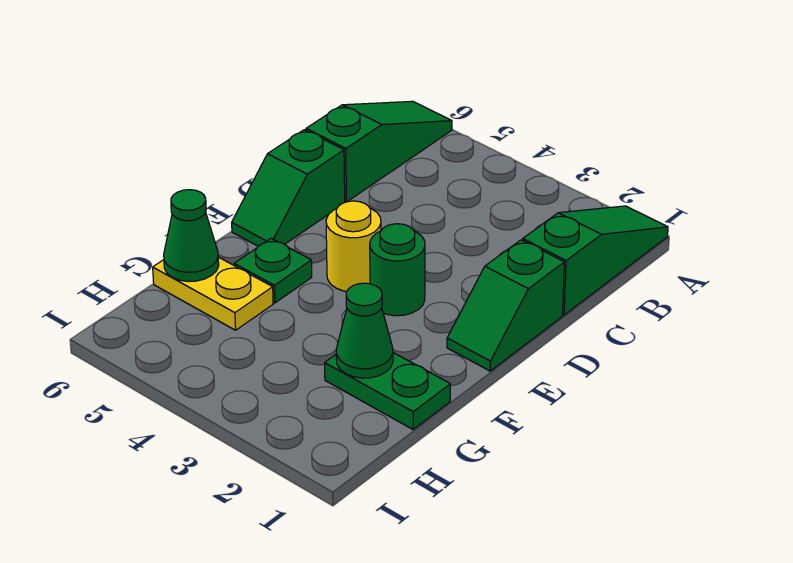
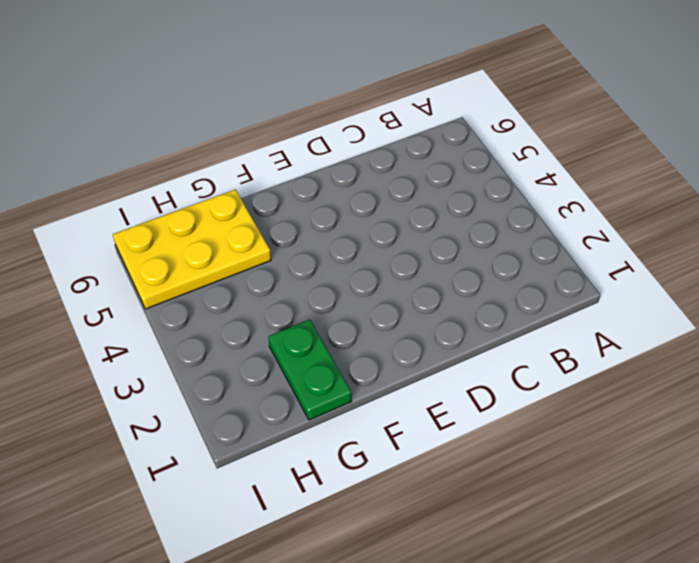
yellow 2x3 plate [113,190,271,309] -> yellow 1x2 plate [153,257,273,330]
none -> green 1x3 slope [523,206,668,315]
none -> green 1x3 slope [306,101,452,202]

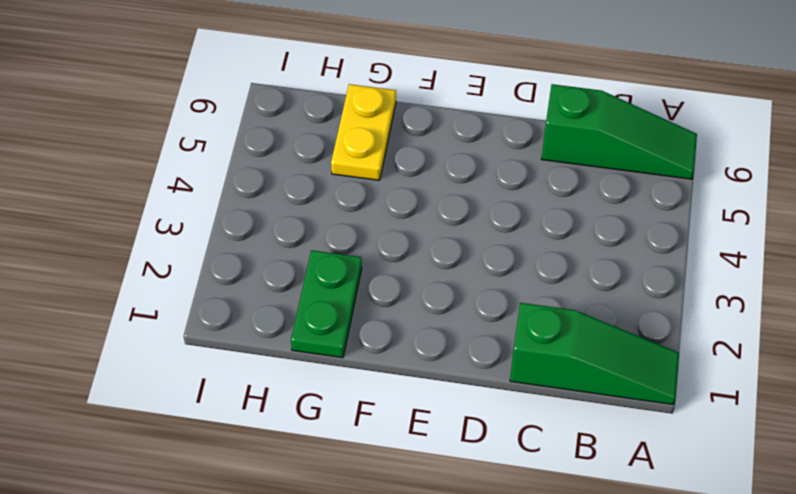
none -> green 1x2 slope [447,240,564,371]
none -> green 1x2 slope [232,130,345,246]

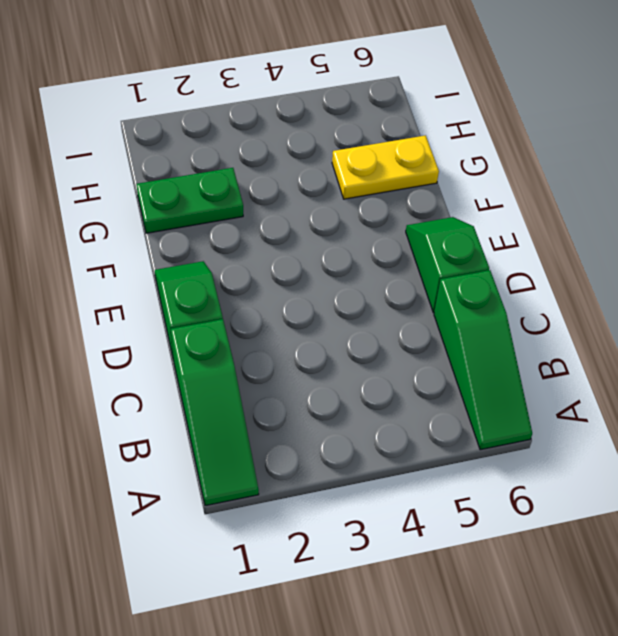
none -> green 1x1 round brick [370,224,425,316]
none -> yellow 1x1 round brick [326,201,381,292]

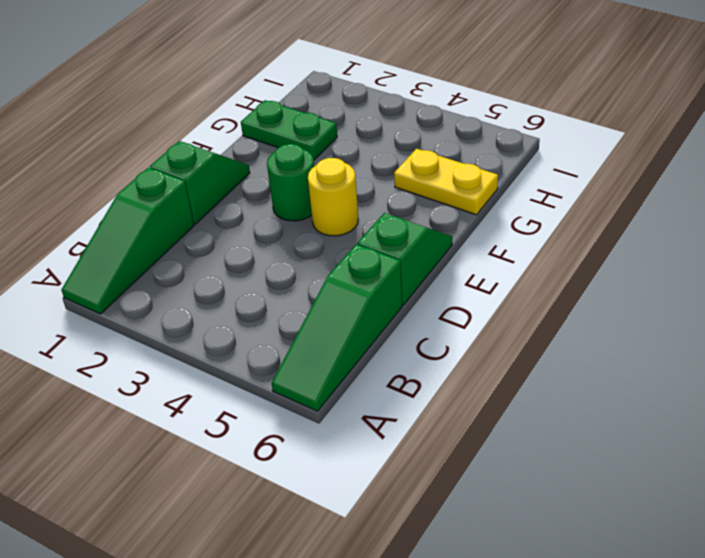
none -> green 1x1 plate [234,238,312,303]
none -> green 1x1 cone [336,283,393,378]

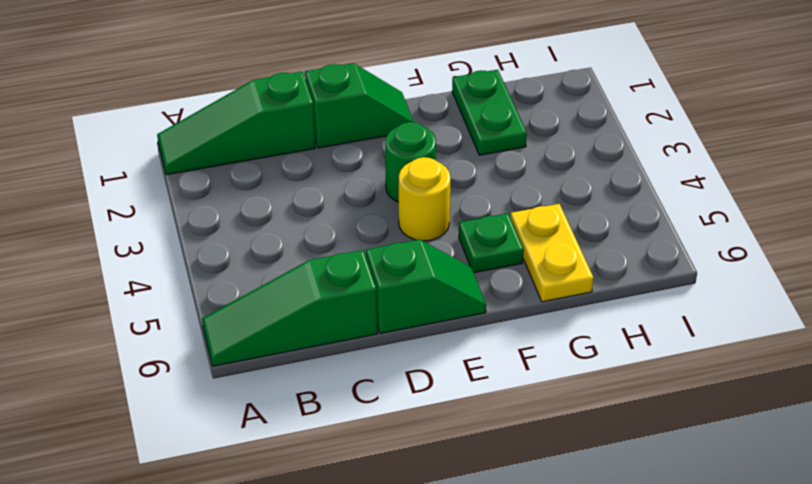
none -> green 1x1 cone [336,283,393,378]
none -> green 1x1 cone [164,190,219,282]

